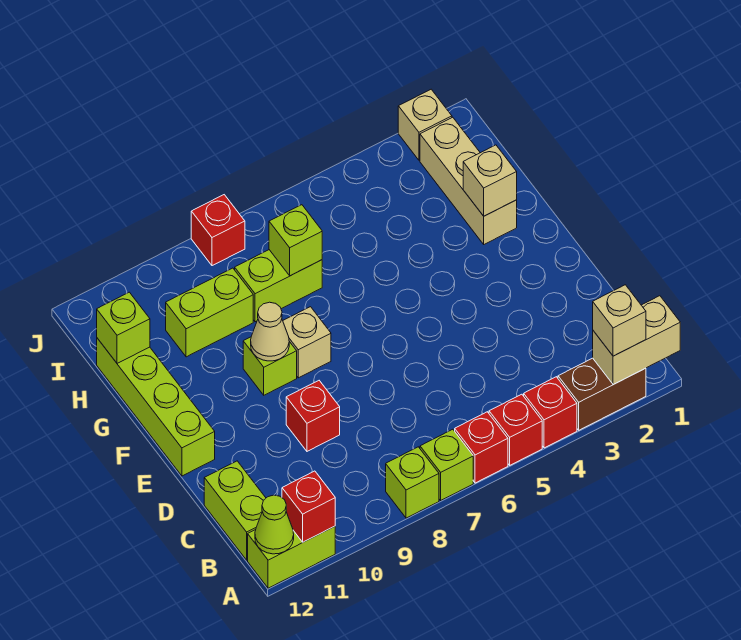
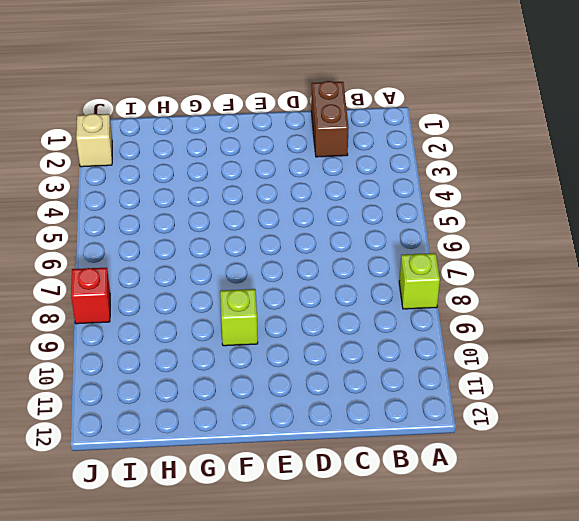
brown 1x2 brick [311,81,349,157] -> brown 1x2 brick moved to [558,358,646,430]
none -> red 1x1 brick [524,377,577,448]
none -> red 1x1 brick [489,394,542,465]
none -> red 1x1 brick [455,412,508,483]

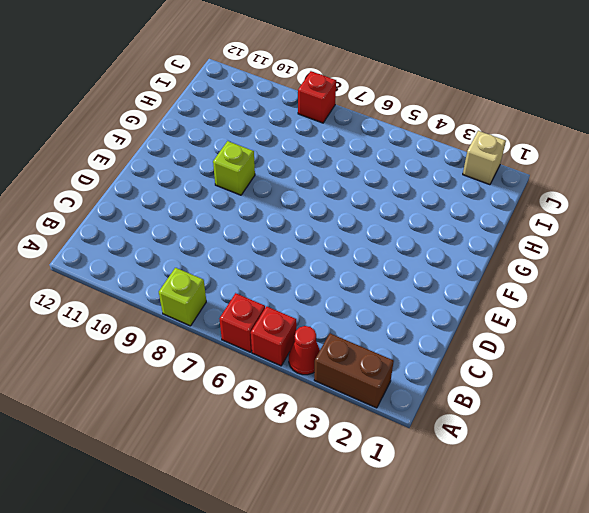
red 1x1 cone [289,326,320,375] -> red 1x1 brick [524,377,577,448]
none -> lime 1x1 brick [420,429,473,500]
none -> lime 1x2 brick [248,526,335,588]
none -> lime 1x2 brick [204,461,266,560]

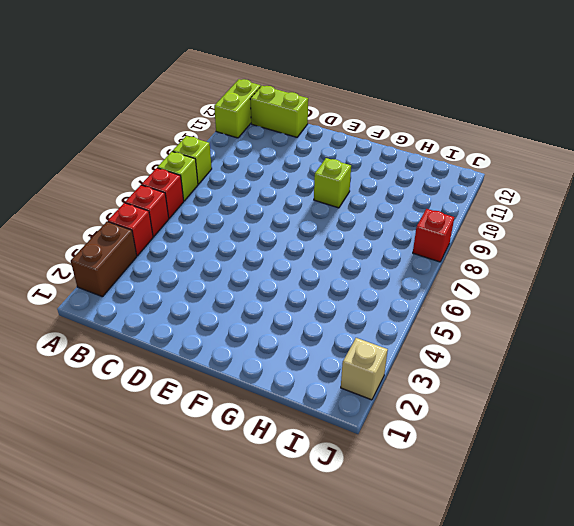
none -> red 1x1 brick [286,381,340,451]
none -> lime 1x4 brick [97,338,215,476]
none -> tan 1x1 brick [283,307,331,378]

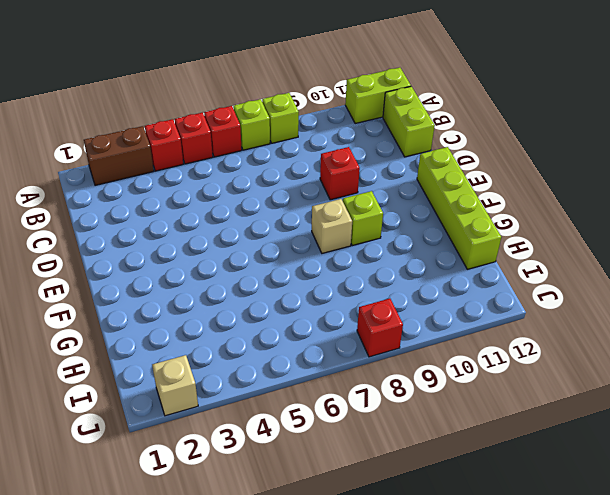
none -> tan 1x3 brick [420,117,517,244]
none -> lime 1x2 brick [235,250,322,322]
none -> lime 1x2 brick [166,268,253,357]

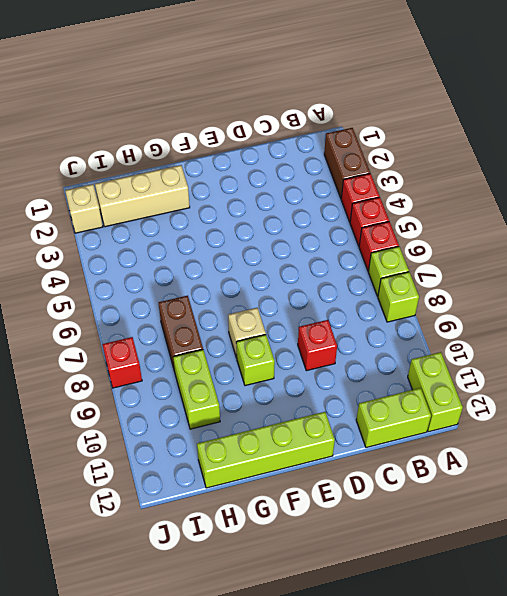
brown 1x2 brick [159,296,203,371] -> lime 1x2 brick [235,250,322,322]
none -> tan 1x2 brick [593,296,680,385]
none -> red 1x1 brick [282,471,335,542]
none -> lime 1x1 cone [255,495,294,554]

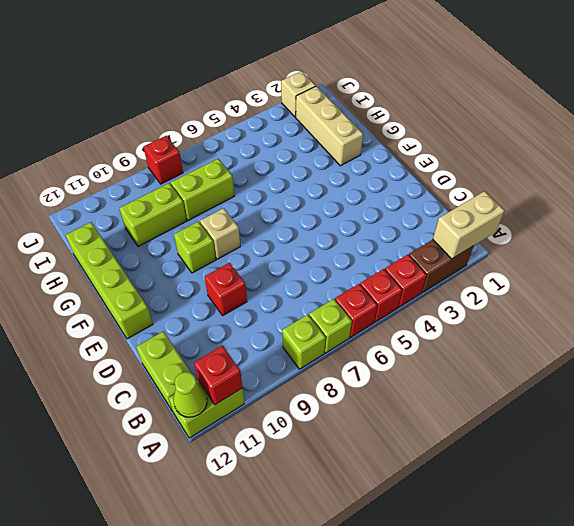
none -> tan 1x1 cone [251,302,289,361]
none -> tan 1x1 brick [463,145,517,216]
none -> lime 1x1 brick [269,205,322,276]

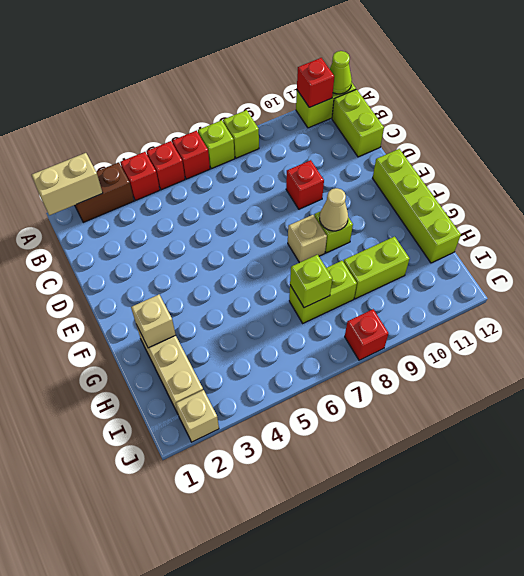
none -> lime 1x1 brick [97,292,150,363]
none -> tan 1x1 brick [593,285,646,356]

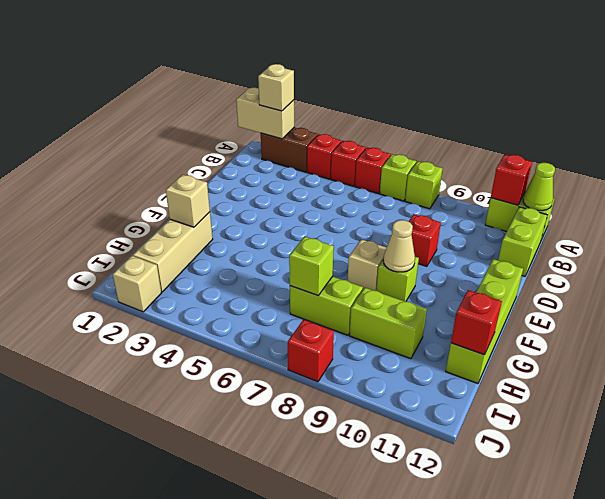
red 1x1 brick [451,290,502,355] -> lime 1x1 brick [97,292,150,363]

